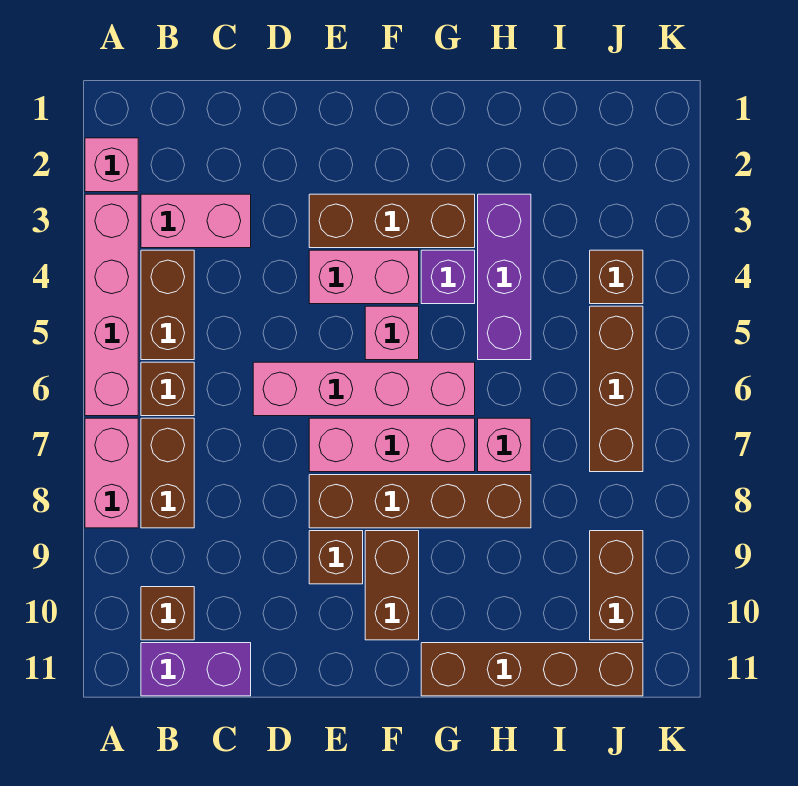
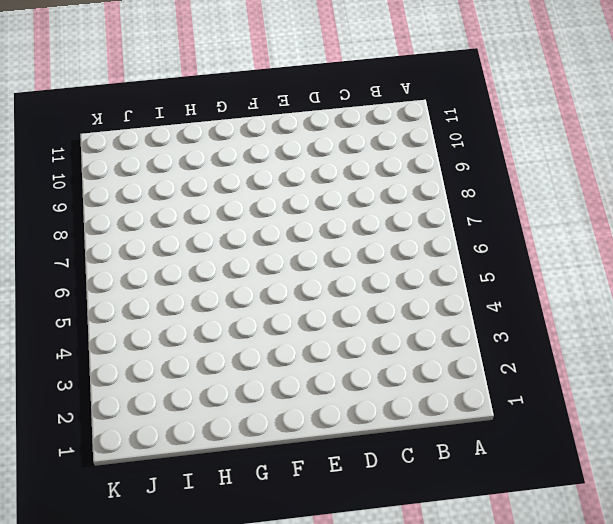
none -> pink 1x1 brick [85,138,138,192]
none -> pink 1x4 brick [85,194,138,416]
none -> pink 1x2 brick [85,418,138,528]

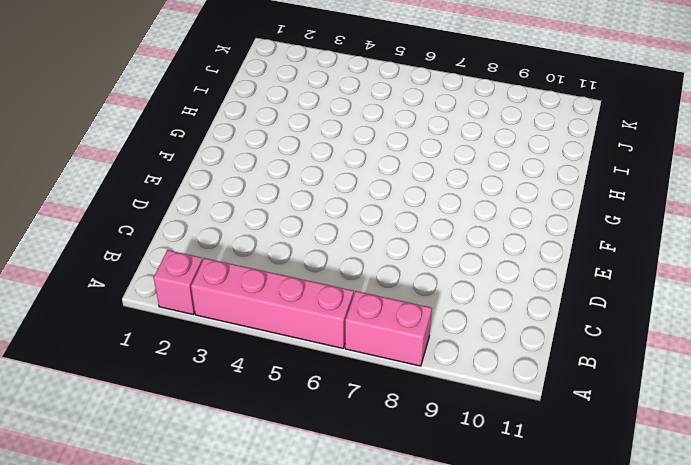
none -> pink 1x2 brick [141,194,251,248]
none -> brown 1x2 brick [141,250,194,360]
none -> brown 1x1 brick [141,362,194,416]

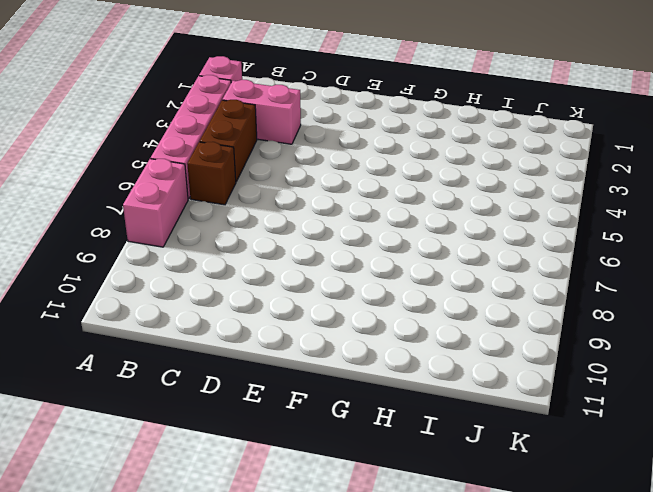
none -> brown 1x2 brick [141,418,194,528]
none -> brown 1x1 brick [141,587,194,640]
none -> purple 1x2 brick [141,643,251,696]

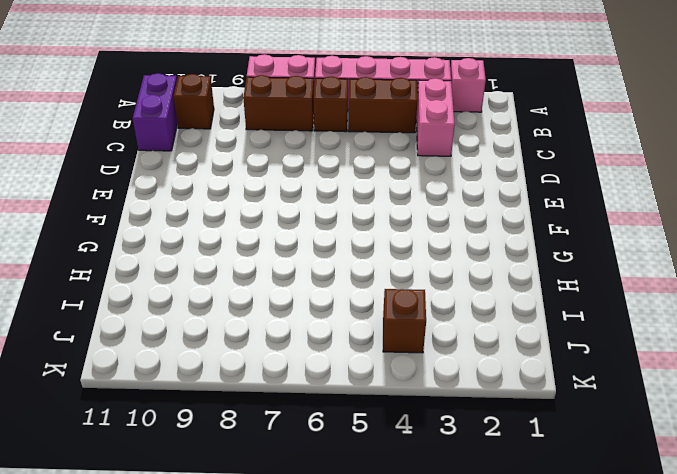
none -> pink 1x4 brick [253,362,475,416]
none -> brown 1x3 brick [309,194,475,248]
none -> pink 1x2 brick [309,250,419,304]

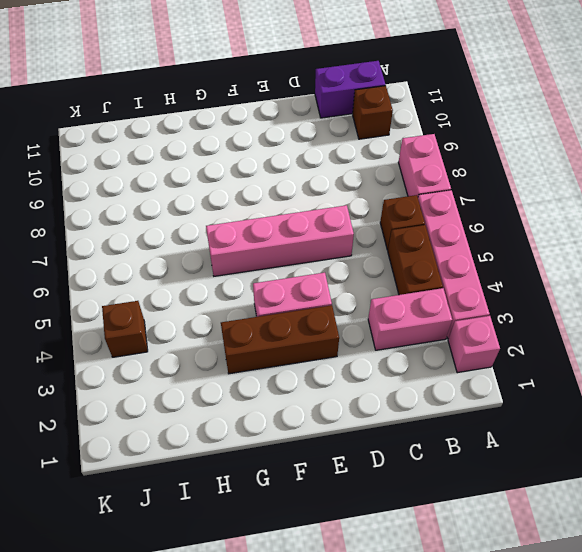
none -> brown 1x2 brick [141,418,194,528]
none -> pink 1x3 brick [309,418,475,472]
none -> brown 1x4 brick [309,475,531,528]

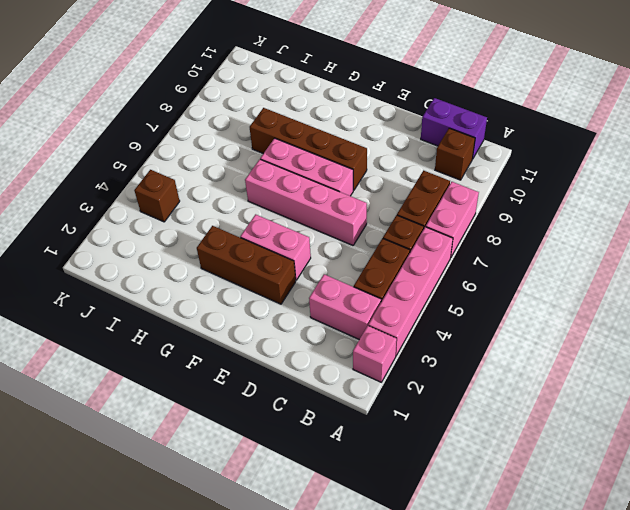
none -> brown 1x1 brick [309,531,363,584]
none -> pink 1x1 brick [365,306,419,360]
none -> brown 1x2 brick [365,531,419,640]

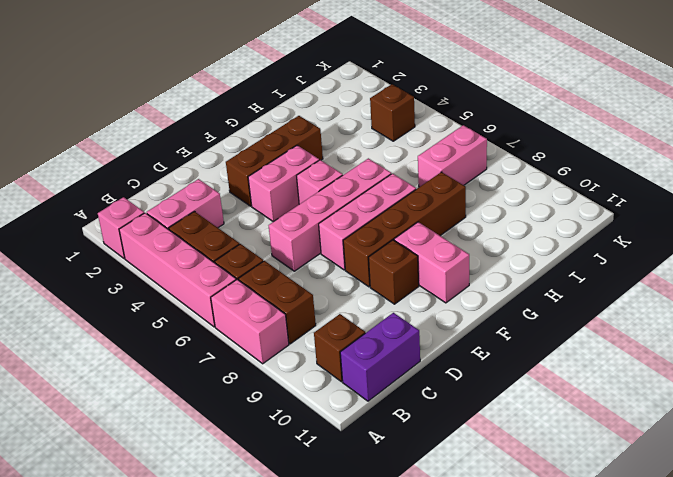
pink 1x2 brick [394,222,469,303] -> brown 1x2 brick [365,531,419,640]
pink 1x2 brick [418,125,487,187] -> brown 1x3 brick [590,306,643,472]
none -> purple 1x1 brick [421,250,475,304]
none -> brown 1x4 brick [421,643,643,696]
none -> purple 1x3 brick [478,194,531,360]

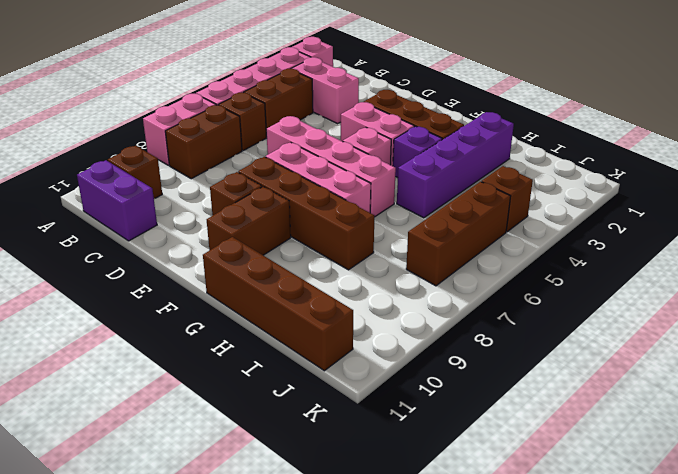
purple 1x4 brick [397,112,514,218] -> purple 1x3 brick [478,194,531,360]
none -> pink 1x1 brick [478,418,531,472]
none -> brown 1x2 brick [590,531,643,640]

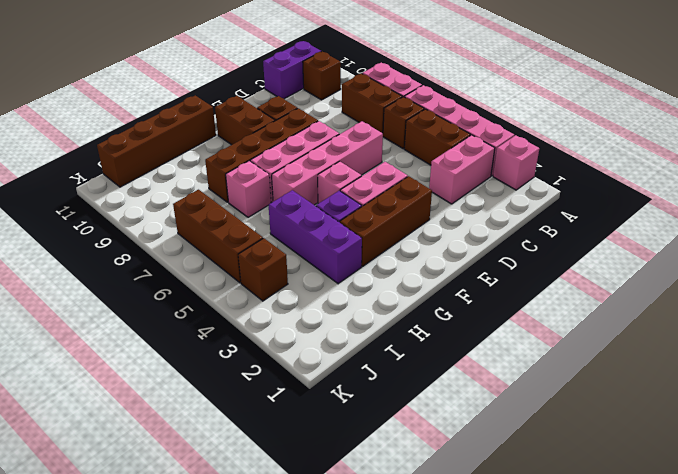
none -> brown 1x2 brick [590,531,643,640]

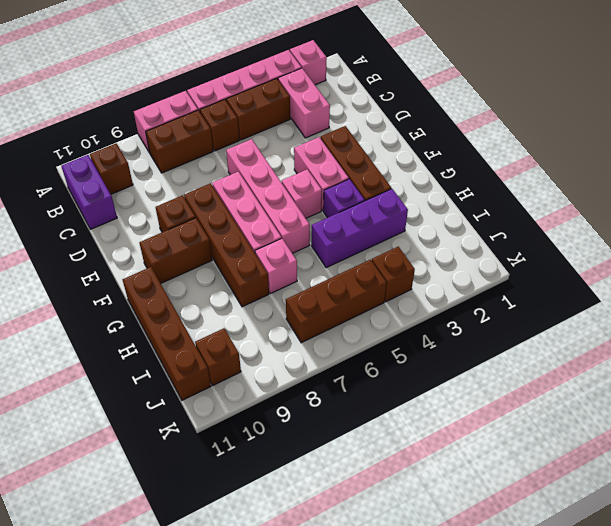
brown 1x1 brick [195,328,241,386] -> brown 1x2 brick [590,531,643,640]

